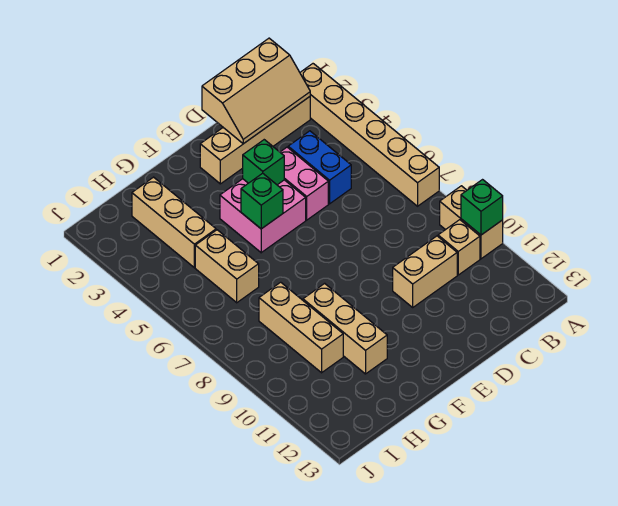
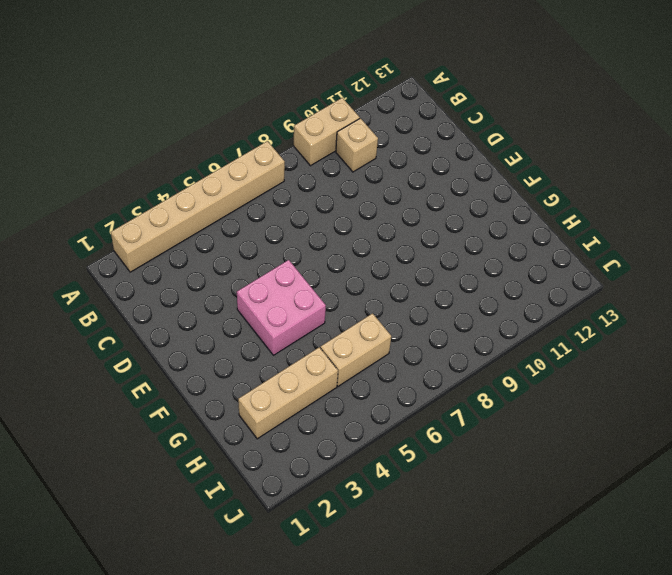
none -> tan 1x4 brick [200,97,310,184]
none -> blue 1x2 brick [288,131,351,204]
none -> tan 1x2 brick [393,236,457,307]

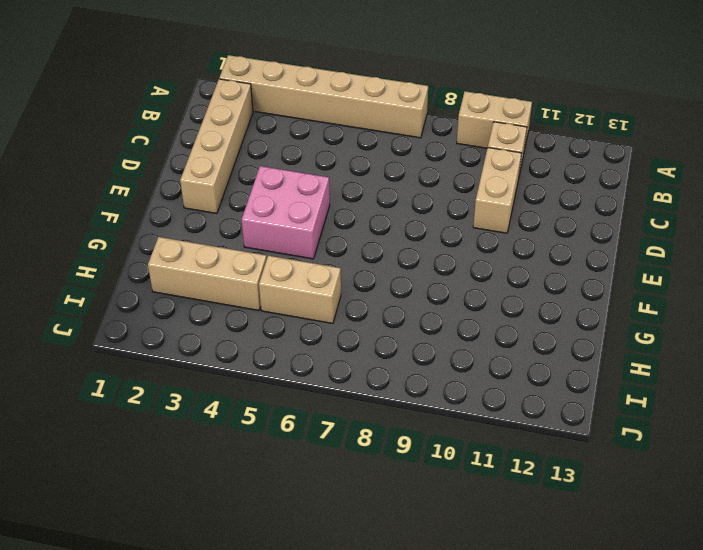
none -> blue 1x2 brick [288,131,351,204]
none -> pink 1x2 brick [280,147,328,220]
none -> tan 1x3 brick [303,283,387,374]

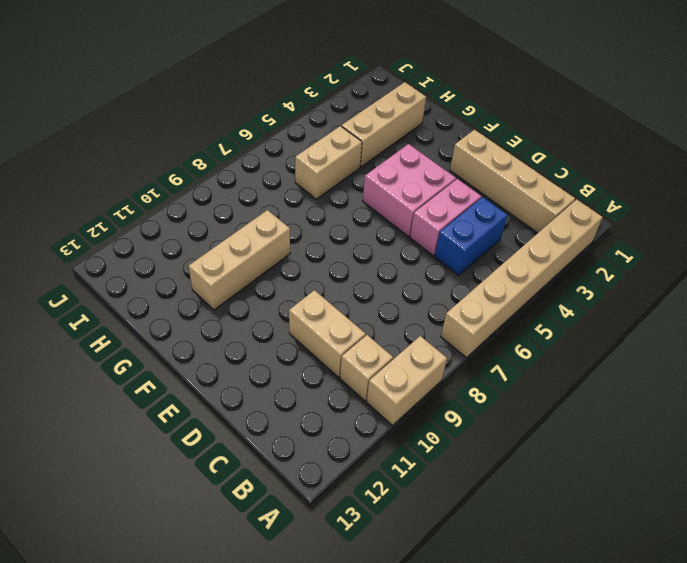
none -> tan 1x3 brick [259,282,343,373]
none -> green 1x1 brick [461,180,503,235]
none -> tan 2x3 slope [202,38,310,144]

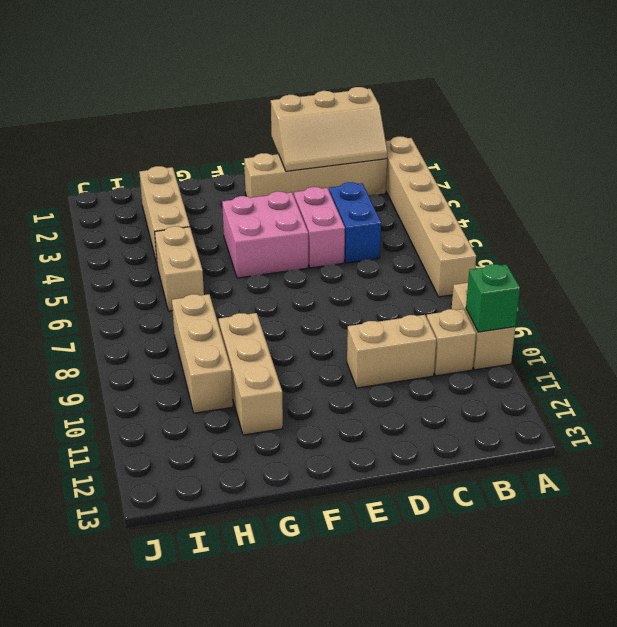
none -> green 1x1 brick [243,140,284,185]
none -> green 1x1 brick [241,173,283,229]

